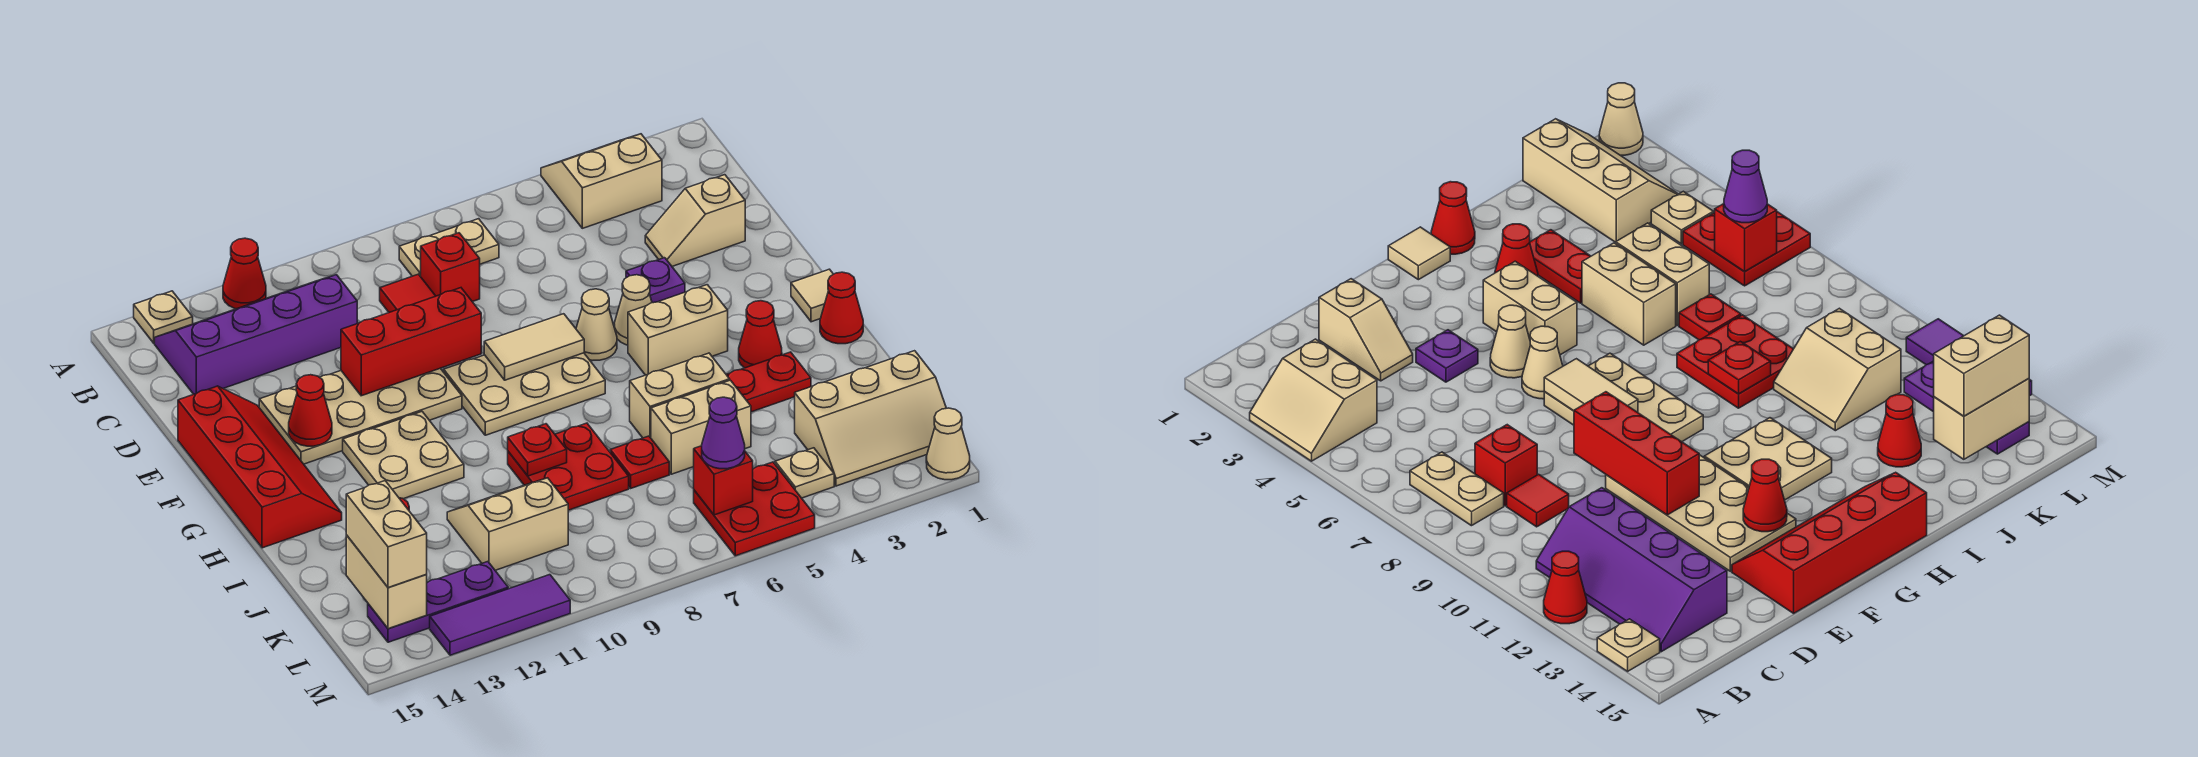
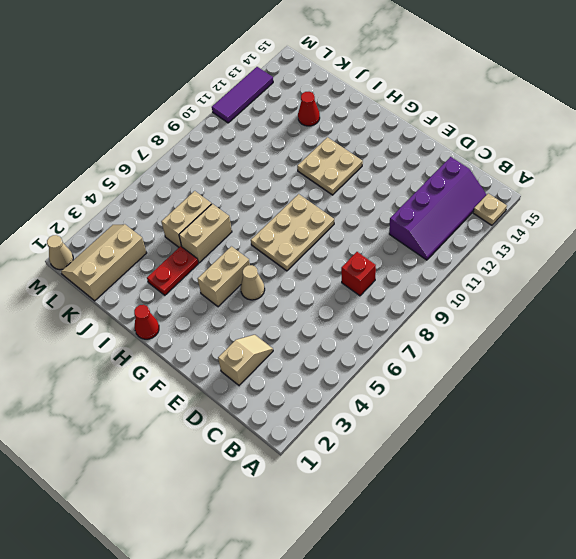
none -> tan 2x2 slope [541,134,662,228]
none -> red 1x1 cone [223,238,266,309]
none -> tan 1x2 plate [399,219,499,277]
none -> red 1x1 tile [380,274,435,312]

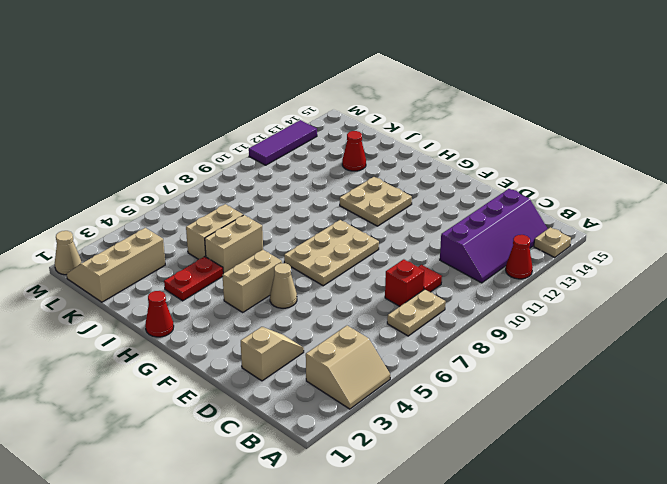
none -> purple 1x1 plate [626,258,685,303]
none -> tan 2x4 plate [259,368,462,464]
none -> red 2x4 slope [178,386,342,548]
none -> tan 1x1 cone [576,289,617,360]

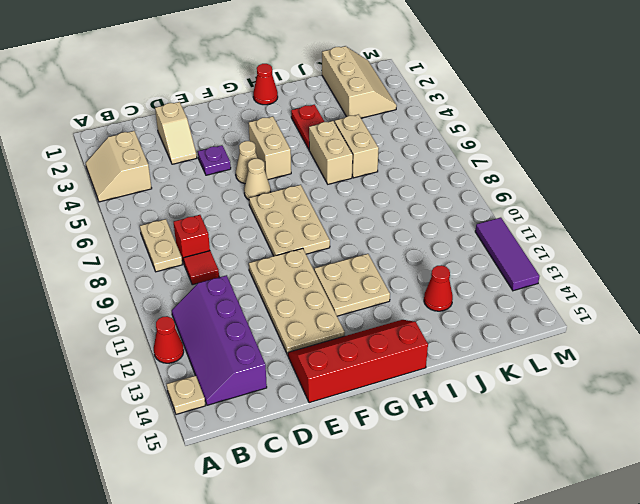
none -> tan 1x1 tile [791,269,833,322]
none -> red 1x1 cone [739,301,782,368]
none -> red 2x2 plate [508,423,629,510]
none -> red 1x1 plate [610,436,669,488]

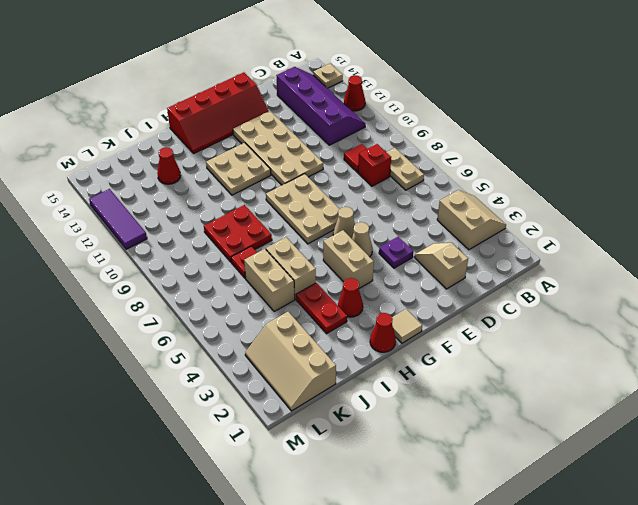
none -> tan 2x2 slope [447,478,568,570]
none -> tan 1x1 plate [775,448,834,498]
none -> red 2x2 plate [694,462,815,556]
none -> purple 1x3 plate [368,562,508,642]

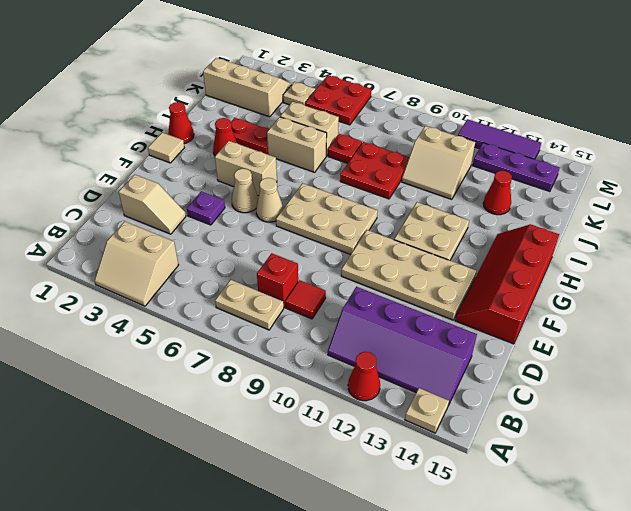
none -> tan 1x1 cone [926,408,970,480]
none -> red 1x3 brick [341,288,481,396]
none -> tan 1x2 tile [484,314,584,380]
none -> red 1x1 cone [289,375,332,446]

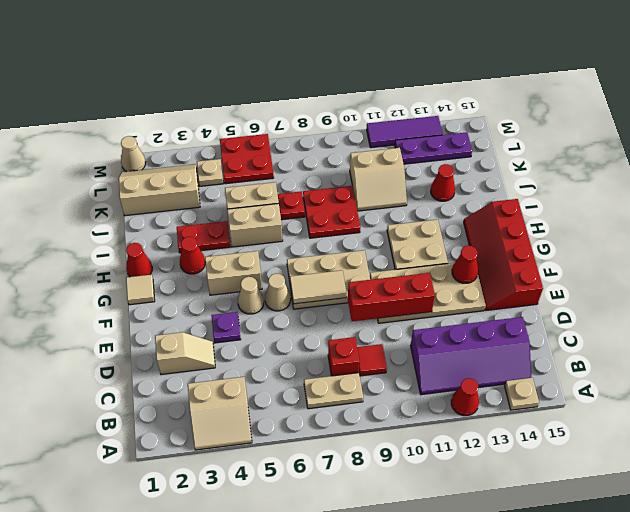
none -> red 1x1 plate [508,424,567,476]
none -> tan 1x2 brick [346,535,427,629]
none -> red 1x1 brick [694,446,753,515]
none -> tan 1x2 brick [346,481,427,588]

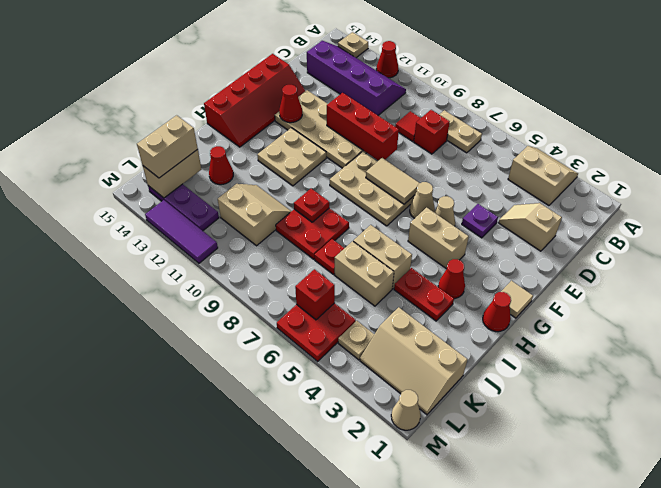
none -> purple 1x1 cone [702,397,745,469]

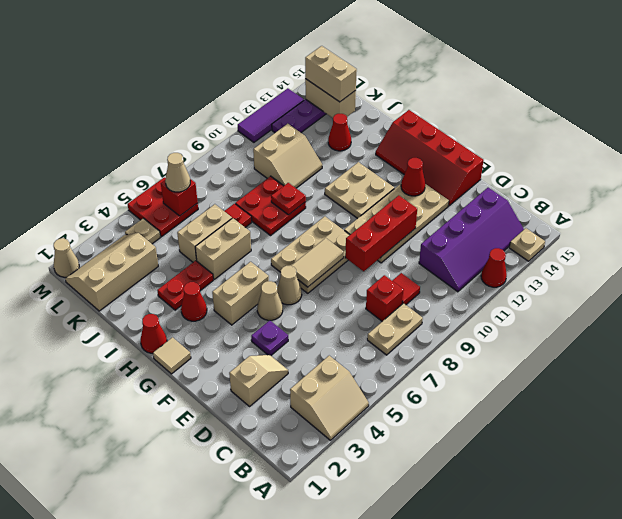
tan 1x1 cone [165,153,190,192] -> purple 1x1 cone [702,397,745,469]

